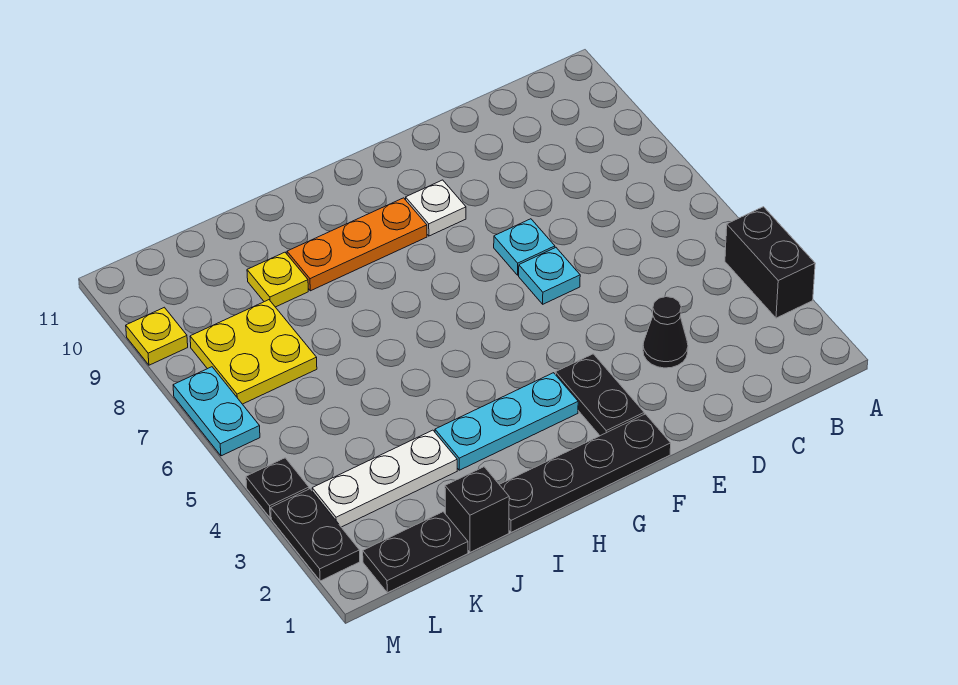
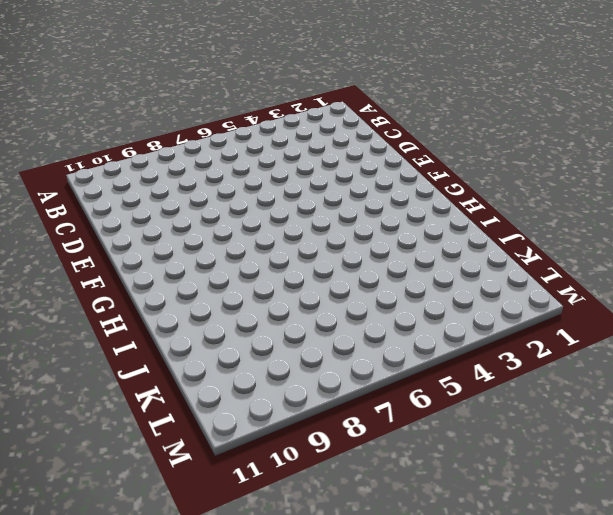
none -> black 1x2 brick [725,207,815,318]
none -> black 1x1 cone [643,297,688,368]
none -> cyan 1x1 plate [519,248,580,304]

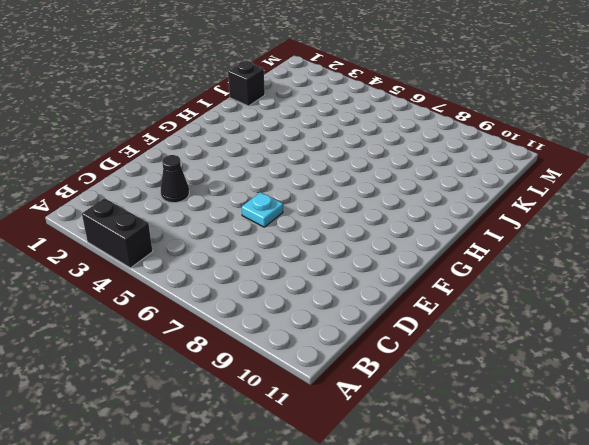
none -> cyan 1x1 plate [494,219,555,275]
none -> black 1x4 plate [499,414,671,532]
none -> black 1x2 plate [556,354,644,436]

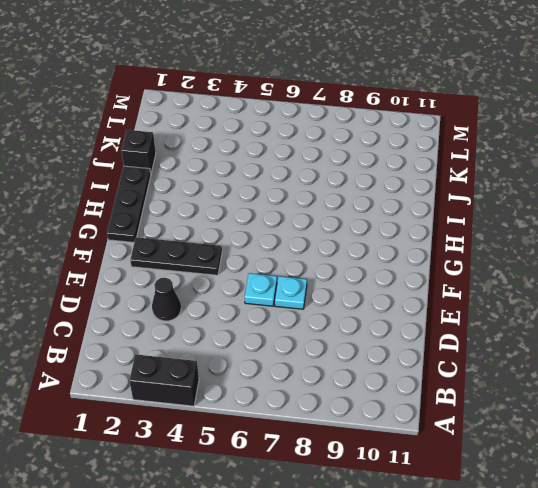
black 1x3 plate [130,237,222,275] -> black 1x2 plate [556,354,644,436]
black 1x3 plate [107,166,151,243] -> black 1x4 plate [499,414,671,532]
none -> white 1x1 plate [406,180,466,236]
none -> cyan 1x3 plate [435,373,578,470]
none -> orange 1x3 plate [287,198,427,291]

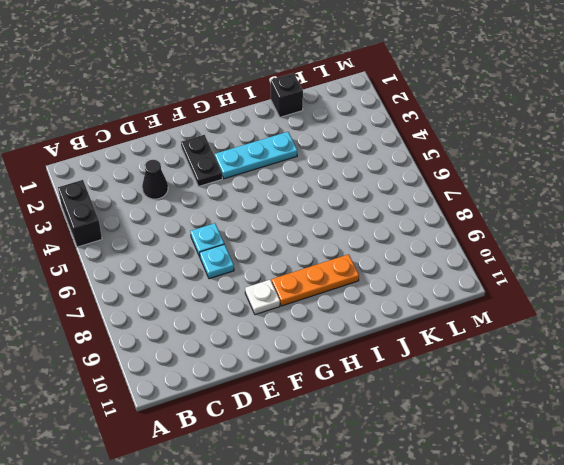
none -> black 1x4 plate [499,414,671,532]
none -> white 1x3 plate [312,430,457,527]
none -> yellow 1x1 plate [247,252,308,307]

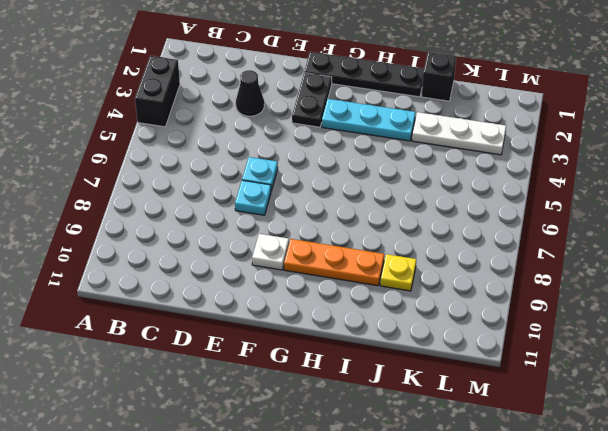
none -> black 1x2 plate [363,512,468,593]
none -> yellow 2x2 plate [190,300,317,404]
none -> black 1x2 plate [271,489,360,581]

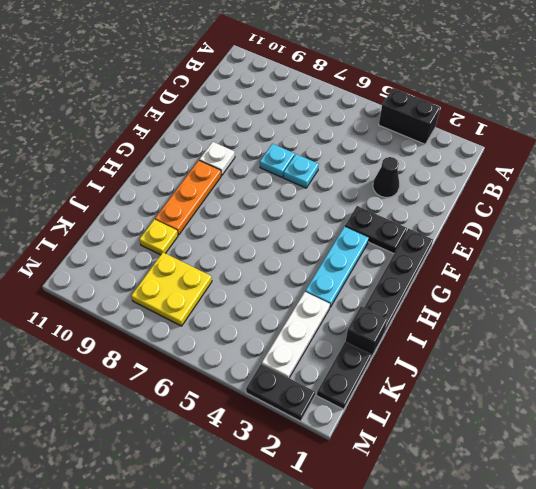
none -> black 1x1 plate [246,458,309,518]
none -> cyan 1x2 plate [173,367,260,456]
none -> yellow 1x1 plate [126,307,188,365]

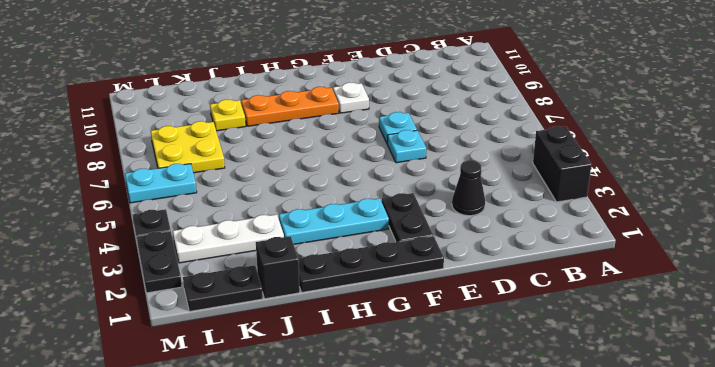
cyan 1x2 plate [125,164,197,203] -> cyan 1x2 plate turned to [173,367,260,456]
none -> yellow 1x1 plate [126,307,188,365]

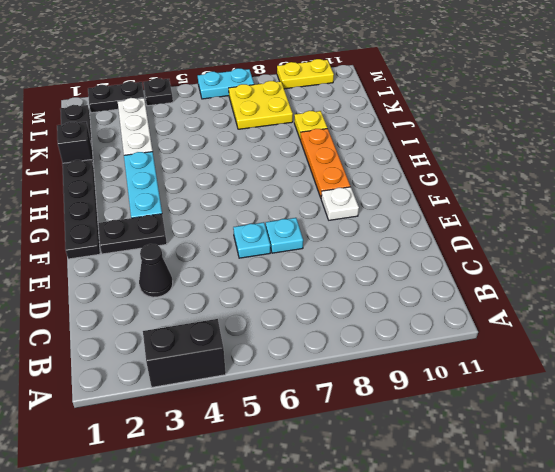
yellow 1x2 plate [277,59,334,89] -> yellow 1x1 plate [126,307,188,365]

